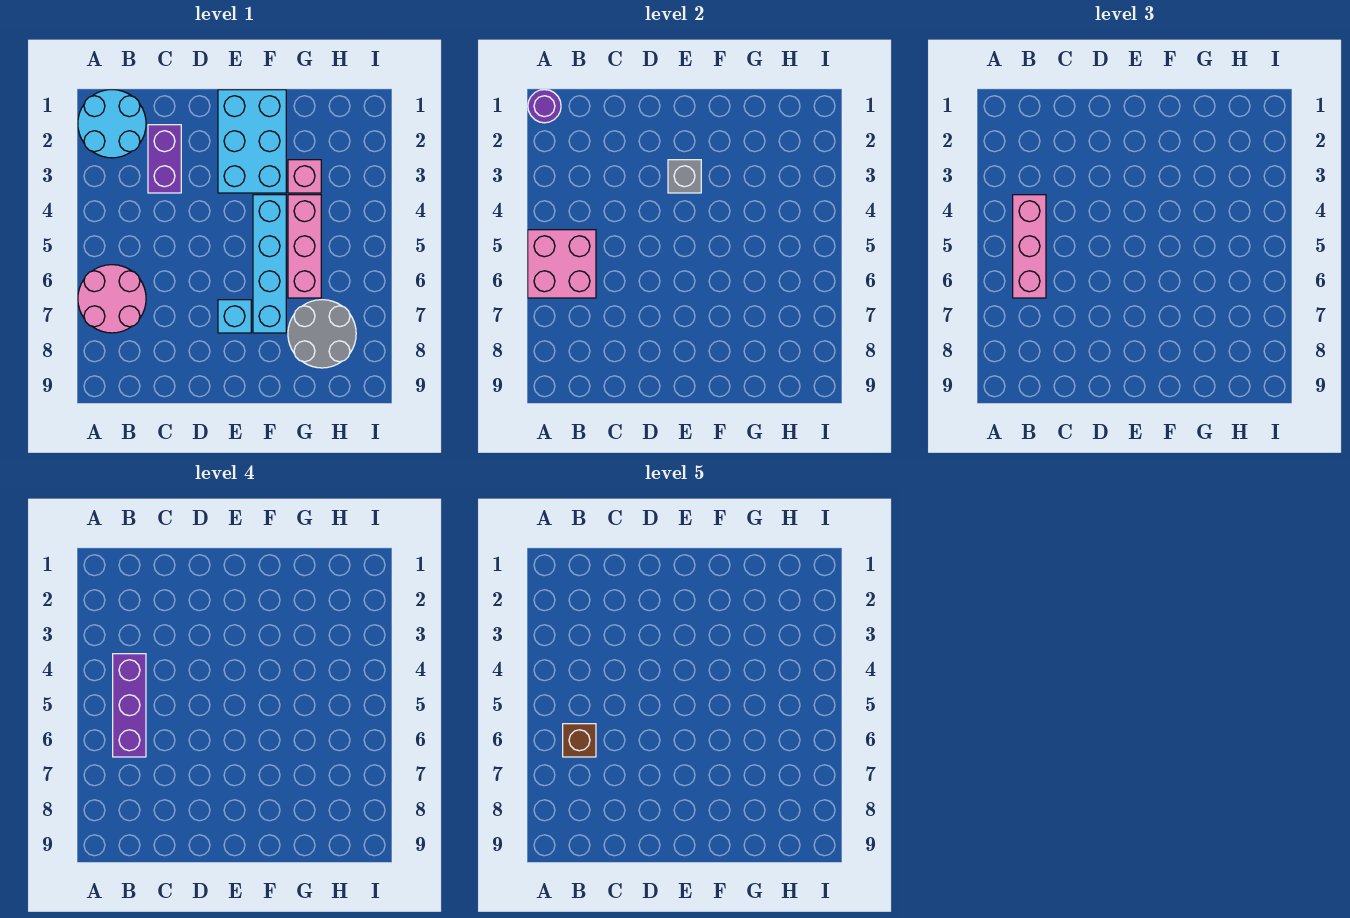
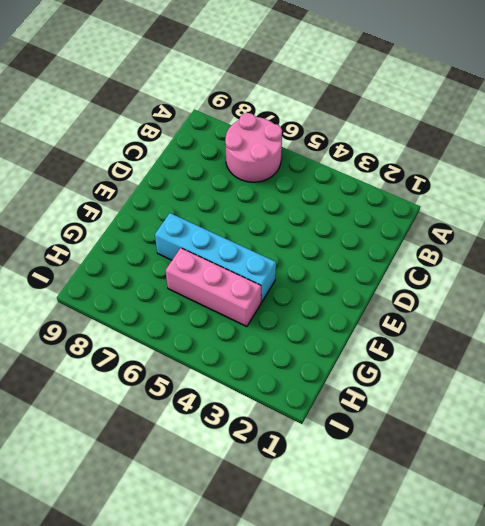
none -> cyan 2x2 round brick [78,90,146,158]
none -> purple 1x2 brick [148,125,181,193]
none -> cyan 2x3 brick [218,90,286,193]

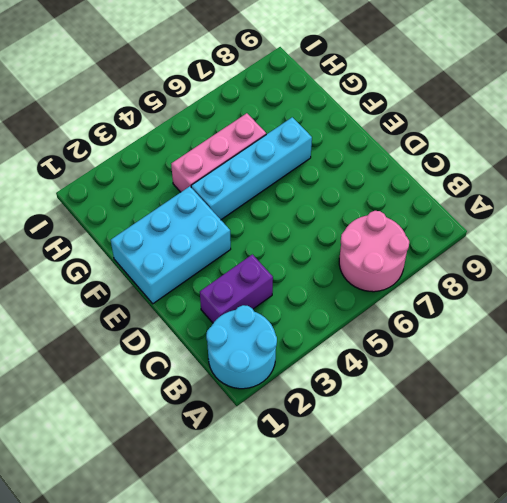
none -> cyan 1x1 brick [218,300,251,333]
none -> pink 1x1 brick [288,160,321,193]
none -> grey 2x2 round brick [288,300,356,368]

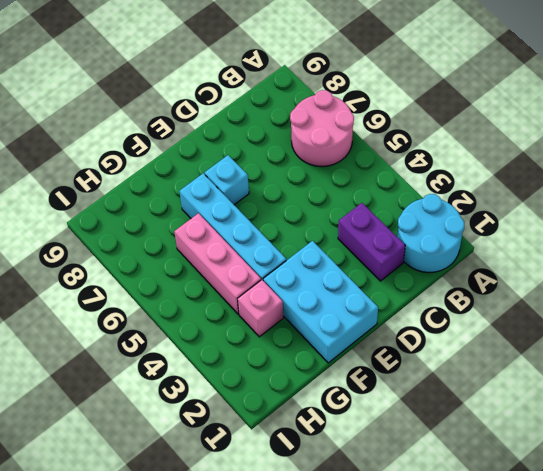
none -> grey 2x2 round brick [288,300,356,368]
none -> purple 1x1 round brick [528,90,561,123]
none -> pink 2x2 brick [528,230,596,298]

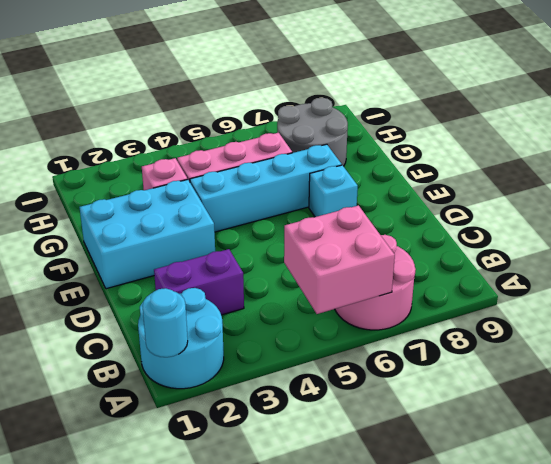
cyan 1x1 round brick [142,288,188,357] -> purple 1x1 round brick [528,90,561,123]
none -> grey 1x1 brick [668,160,701,193]
none -> pink 1x3 brick [1013,195,1046,298]
none -> purple 1x3 brick [113,654,146,757]

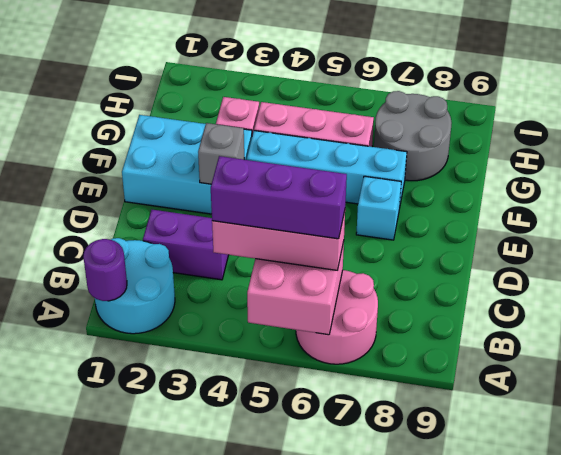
none -> brown 1x1 brick [563,724,596,757]

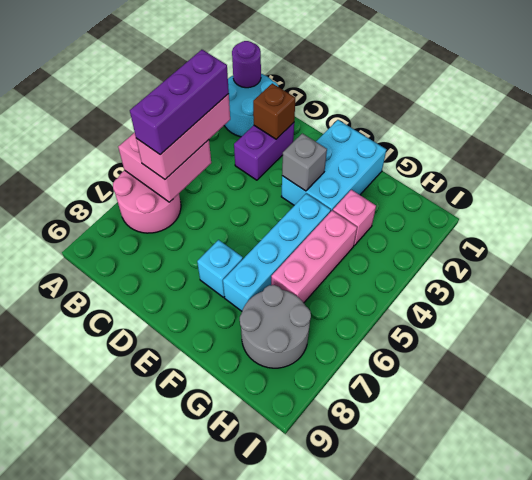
brown 1x1 brick [253,83,295,139] -> brown 1x1 brick moved to [563,724,596,757]

